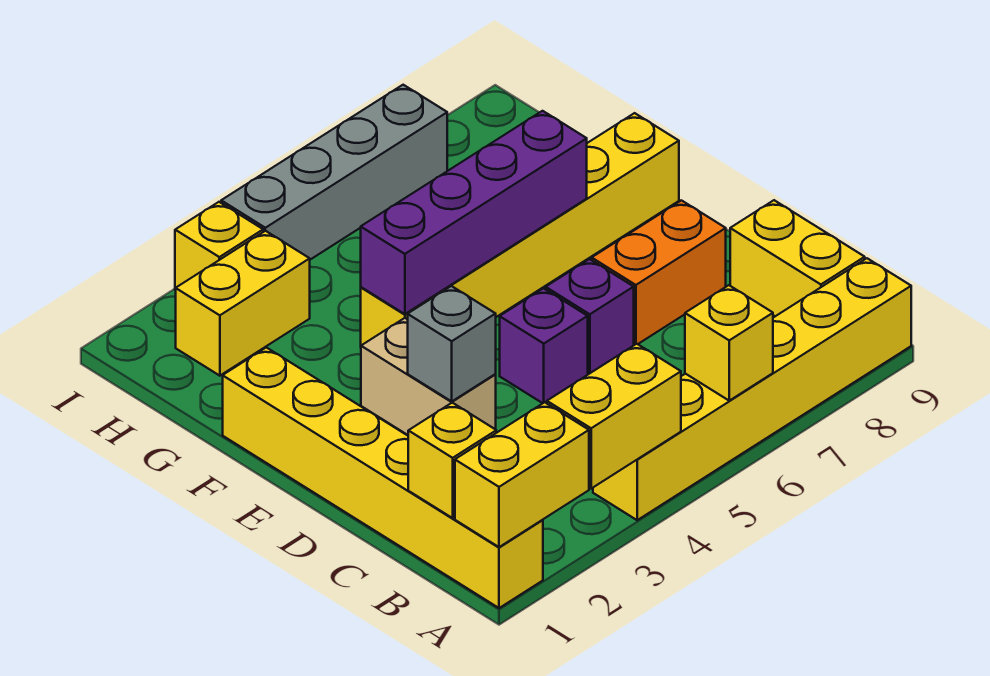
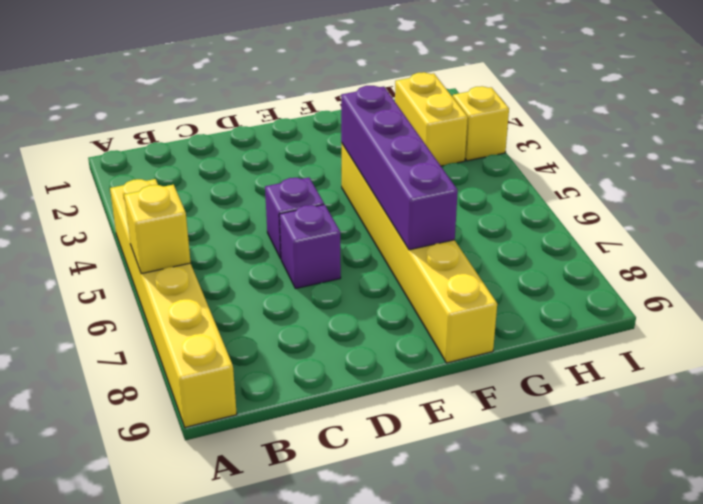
none -> yellow 1x6 brick [223,347,543,608]
none -> yellow 1x2 brick [730,200,865,316]
none -> tan 1x2 brick [361,318,496,435]

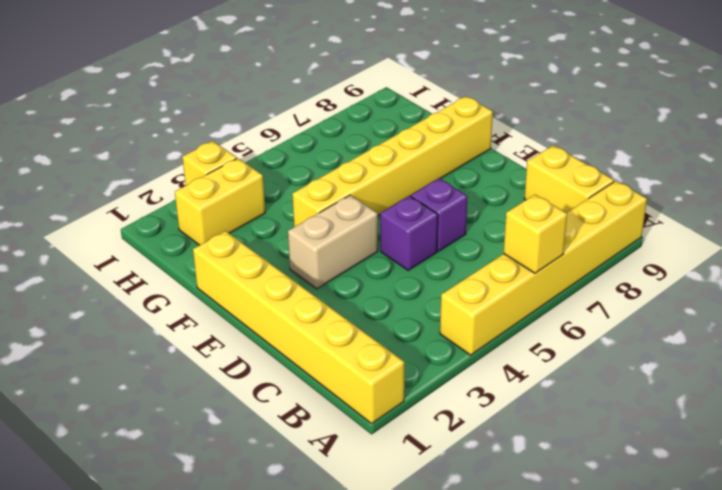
tan 1x2 brick [288,195,378,289] -> tan 1x2 brick turned to [361,318,496,435]
none -> orange 1x2 brick [592,201,726,345]
none -> grey 1x4 brick [221,85,447,260]
none -> yellow 1x2 brick [455,402,589,547]

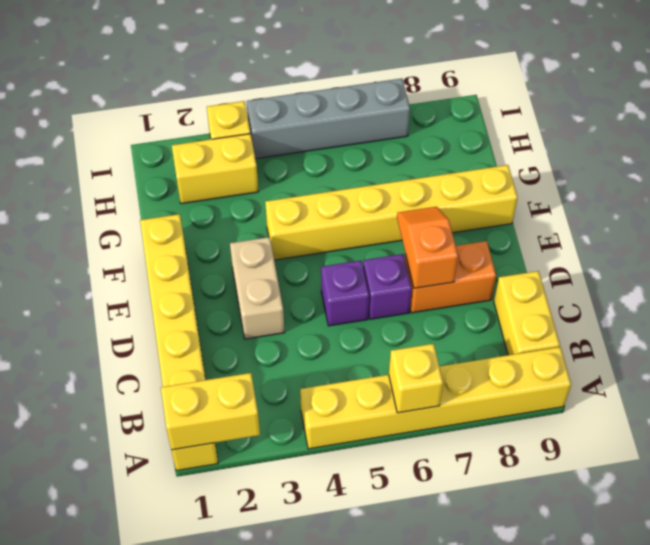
orange 1x2 slope [397,207,458,288] -> none
none -> yellow 1x2 brick [547,344,681,488]
none -> yellow 1x1 brick [408,403,496,518]
none -> grey 1x1 brick [408,286,496,401]

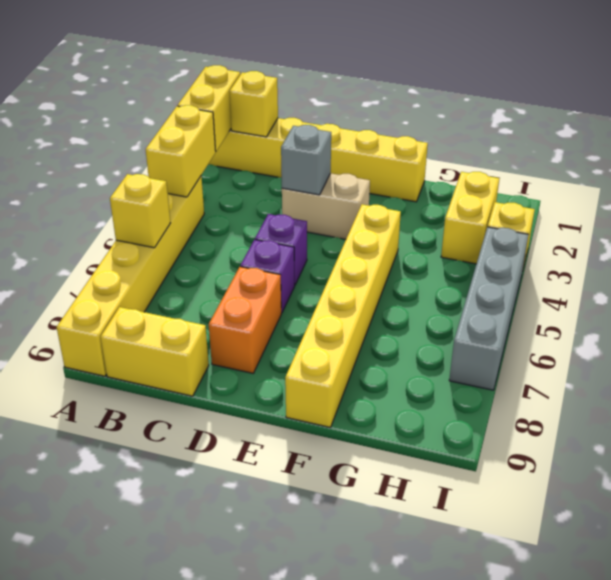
none -> purple 1x4 brick [361,111,587,314]

